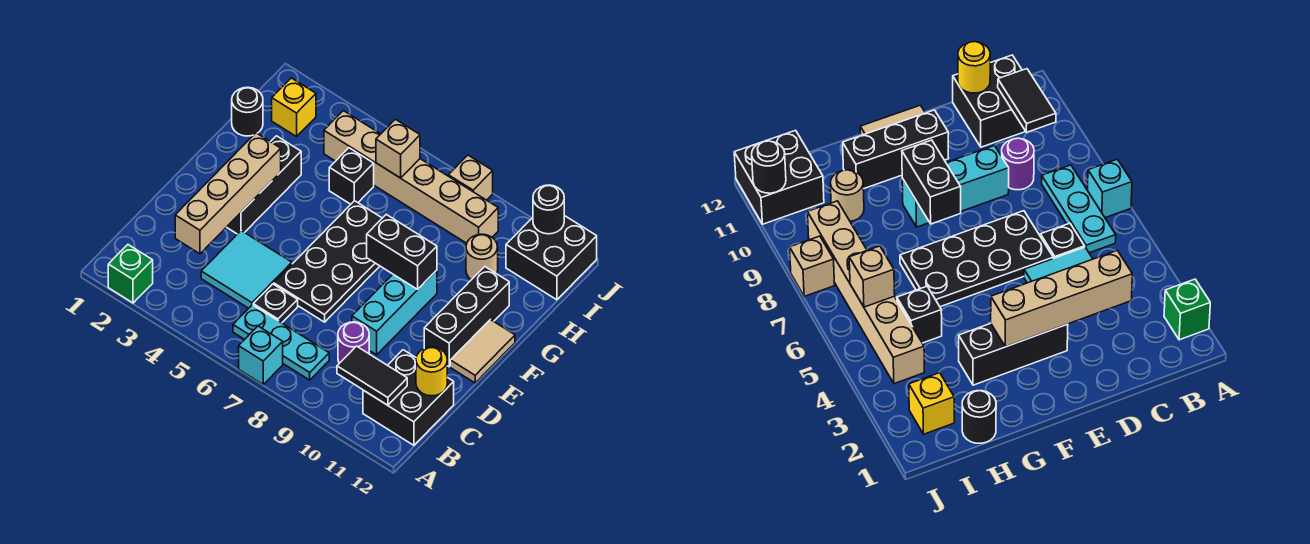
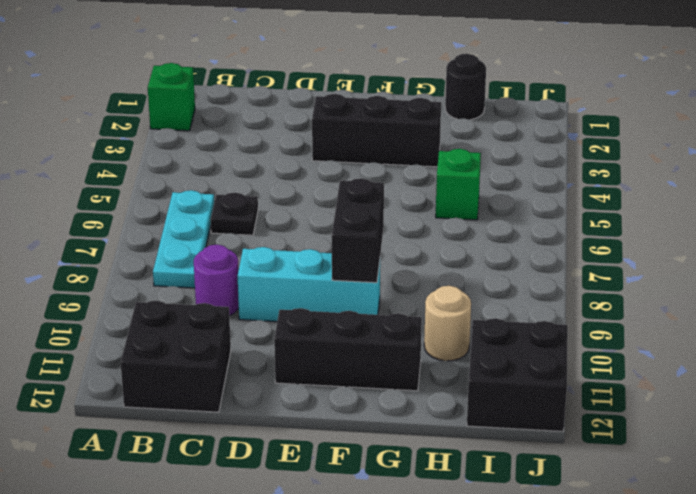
green 1x1 brick [436,149,481,220] -> black 1x1 brick [329,148,374,204]
none -> cyan 1x1 brick [239,326,283,384]
none -> cyan 2x2 tile [201,231,292,308]
none -> black 2x4 plate [274,201,382,322]

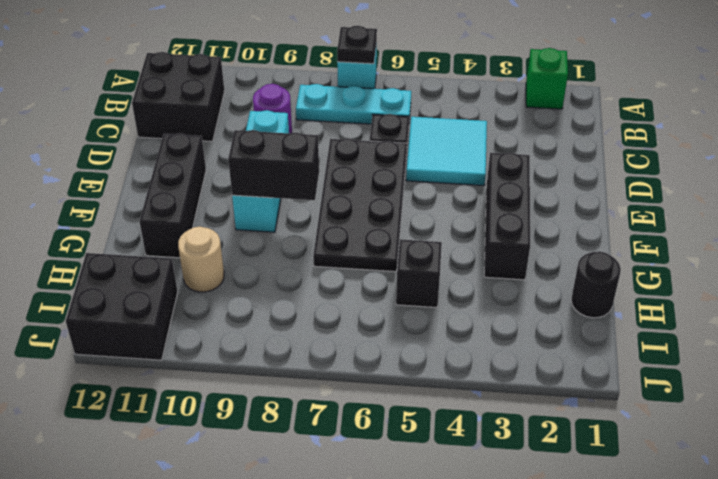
black 1x1 plate [337,26,377,64] -> none
none -> tan 1x2 tile [450,320,515,383]
none -> yellow 1x1 brick [272,78,316,137]
none -> tan 1x6 brick [324,111,498,243]

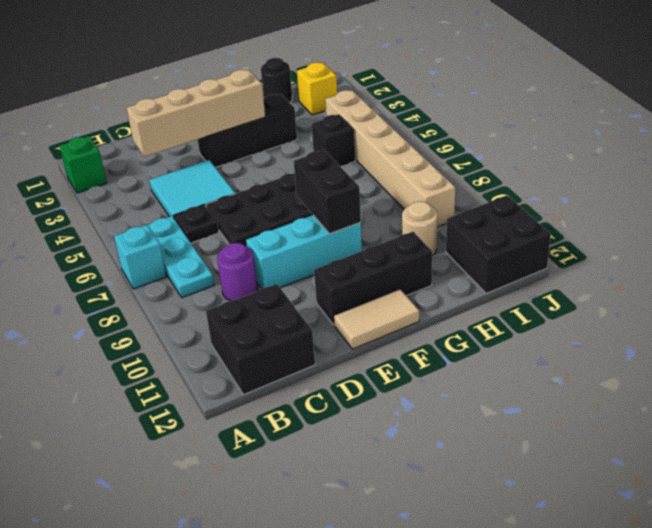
none -> tan 1x1 brick [448,155,493,200]
none -> black 1x2 tile [337,346,407,405]
none -> yellow 1x1 round brick [416,347,447,396]

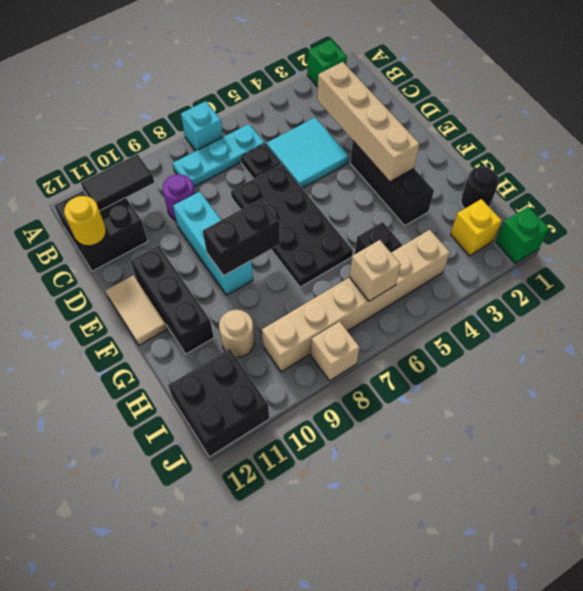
green 1x1 brick [496,207,549,263] -> none
none -> black 1x1 round brick [533,185,564,234]

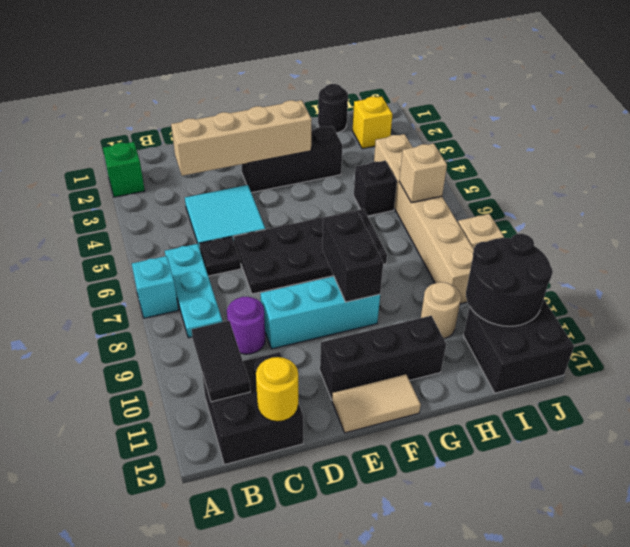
black 2x2 round brick [466,234,553,326] -> black 1x1 round brick [533,185,564,234]

